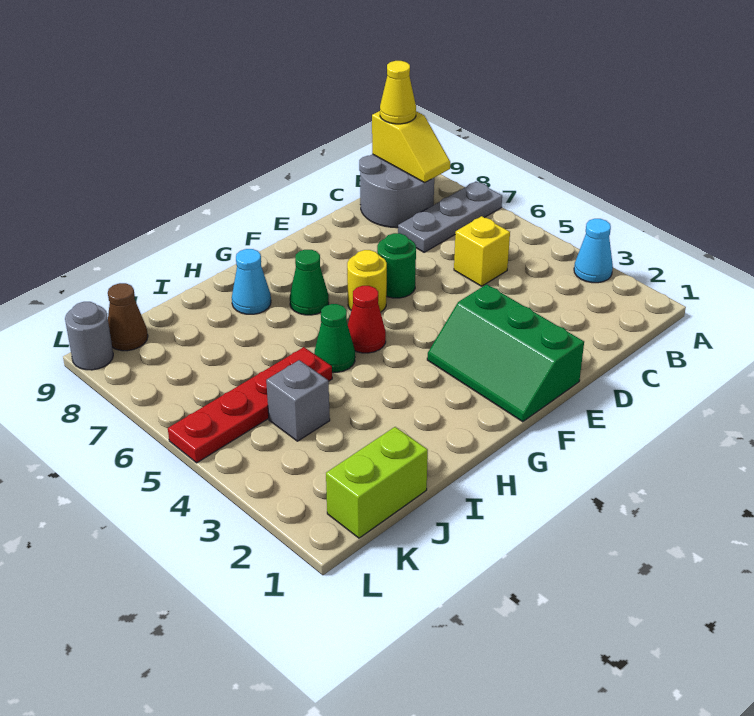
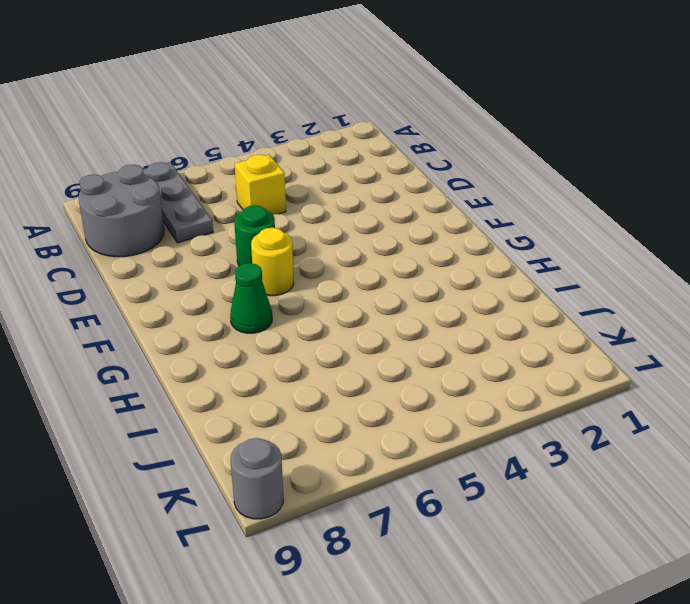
none -> cyan 1x1 cone [574,219,613,283]
none -> green 2x3 slope [427,284,584,422]
none -> red 1x1 cone [348,286,386,353]

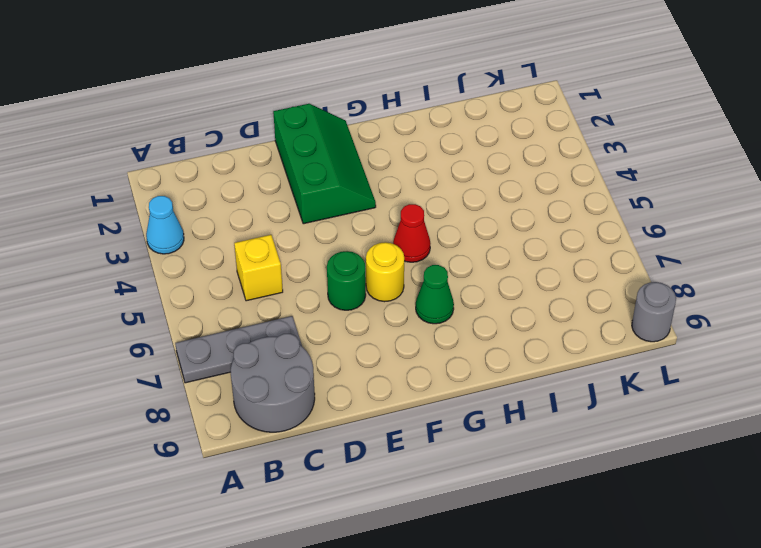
none -> green 1x1 cone [314,304,355,372]
none -> cyan 1x1 cone [232,249,271,314]
none -> red 1x4 plate [168,347,332,463]

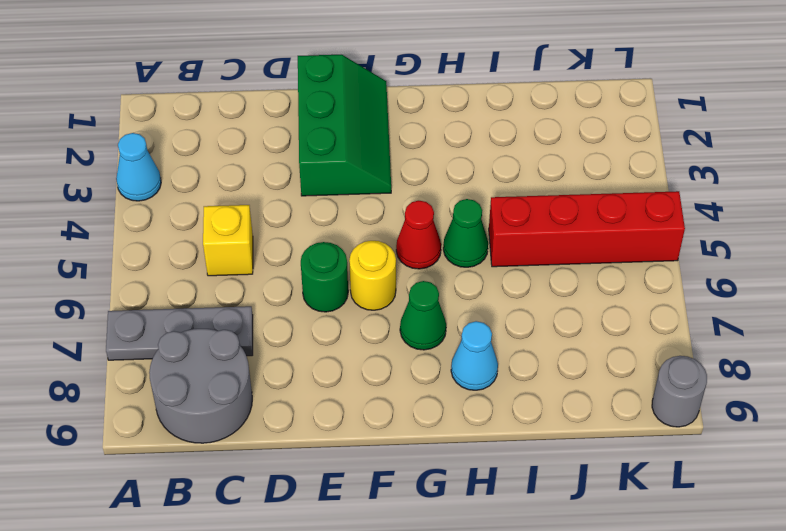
red 1x4 brick [489,191,685,267] -> red 1x4 plate [168,347,332,463]
none -> lime 1x2 brick [326,427,428,538]
none -> grey 1x1 brick [266,360,330,441]
none -> brown 1x1 cone [108,283,148,351]

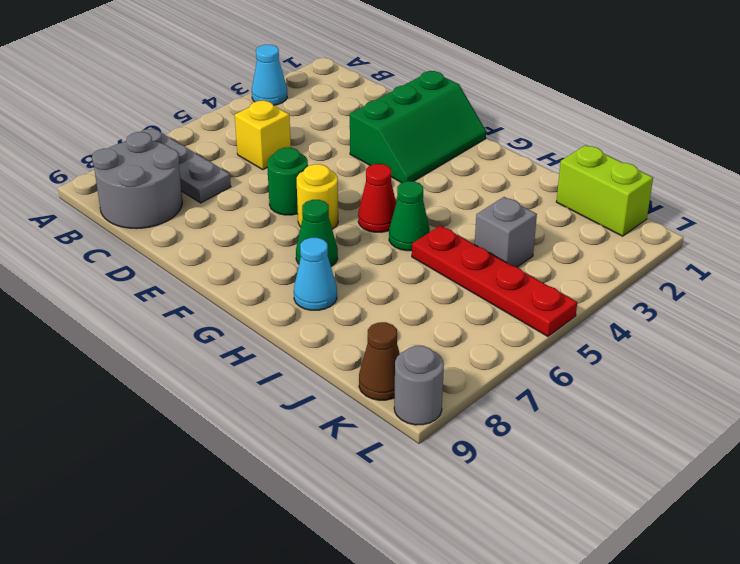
none -> yellow 1x2 slope [372,111,450,183]
none -> yellow 1x1 cone [380,61,416,124]

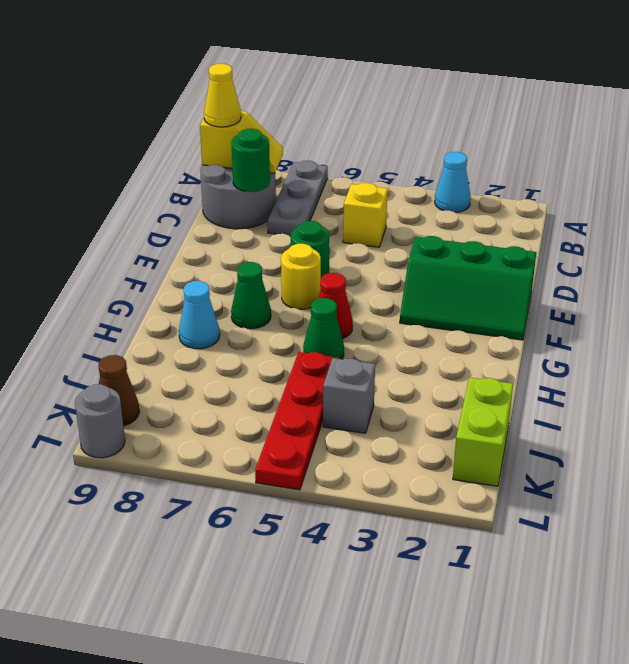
green 1x1 round brick [231,129,270,192] -> none

